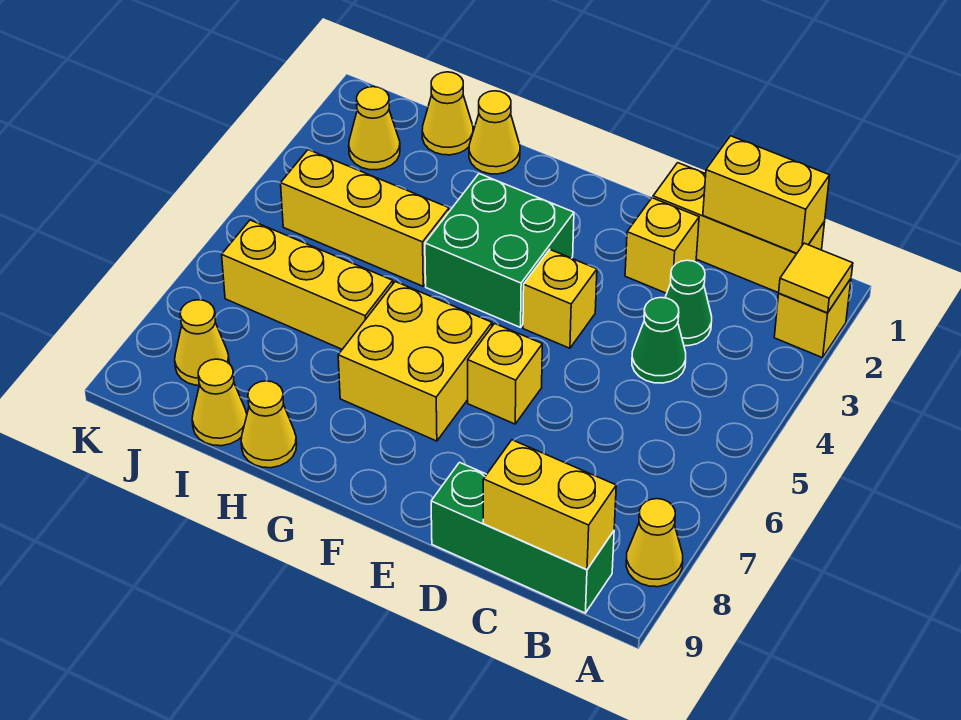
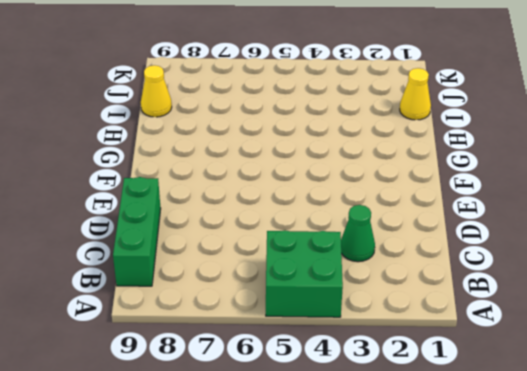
green 2x2 brick [266,230,343,317] -> green 2x2 brick moved to [425,174,574,327]
none -> yellow 1x1 brick [774,279,851,358]
none -> yellow 1x1 cone [626,499,683,587]
none -> yellow 1x3 brick [653,163,825,293]

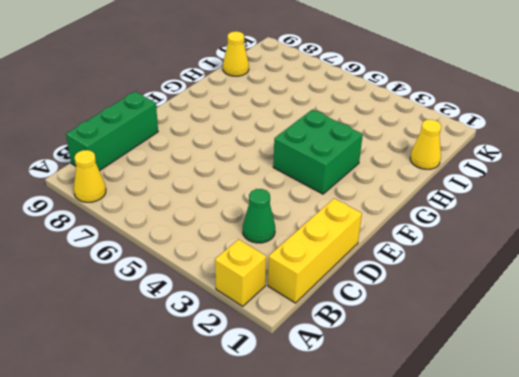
none -> green 1x1 cone [632,298,686,383]
none -> yellow 1x1 brick [625,198,699,293]
none -> yellow 1x1 brick [523,250,597,348]

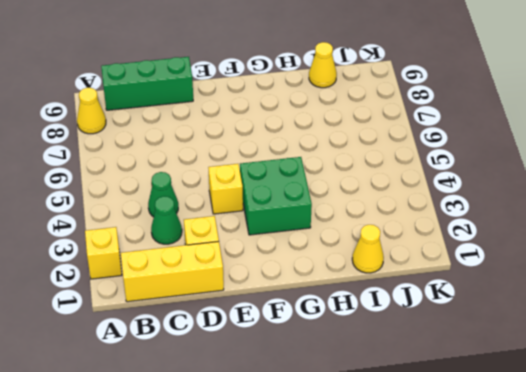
none -> yellow 1x1 brick [468,324,542,424]
none -> yellow 2x2 brick [338,282,492,441]
none -> yellow 1x1 cone [469,91,520,174]

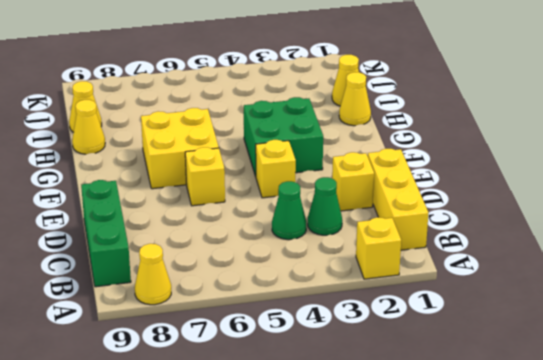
none -> yellow 1x3 brick [281,150,449,286]
none -> yellow 1x3 brick [222,220,393,349]
none -> yellow 1x1 cone [349,87,400,170]

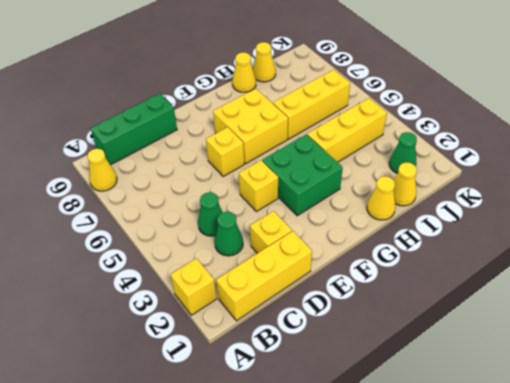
green 1x1 cone [389,132,417,173] -> yellow 1x1 cone [349,87,400,170]
none -> yellow 1x1 cone [175,300,229,385]
none -> yellow 1x1 tile [779,243,853,313]
none -> yellow 1x2 brick [703,136,830,253]

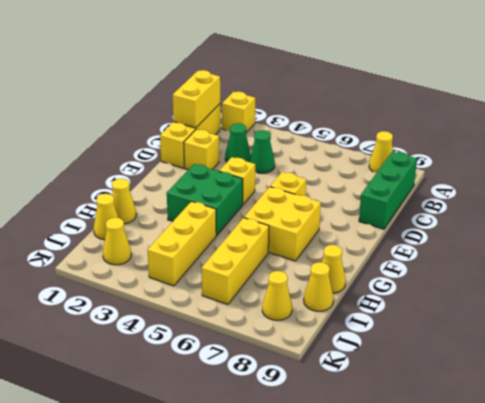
none -> yellow 1x1 tile [779,243,853,313]
none -> yellow 1x2 brick [483,440,616,569]

